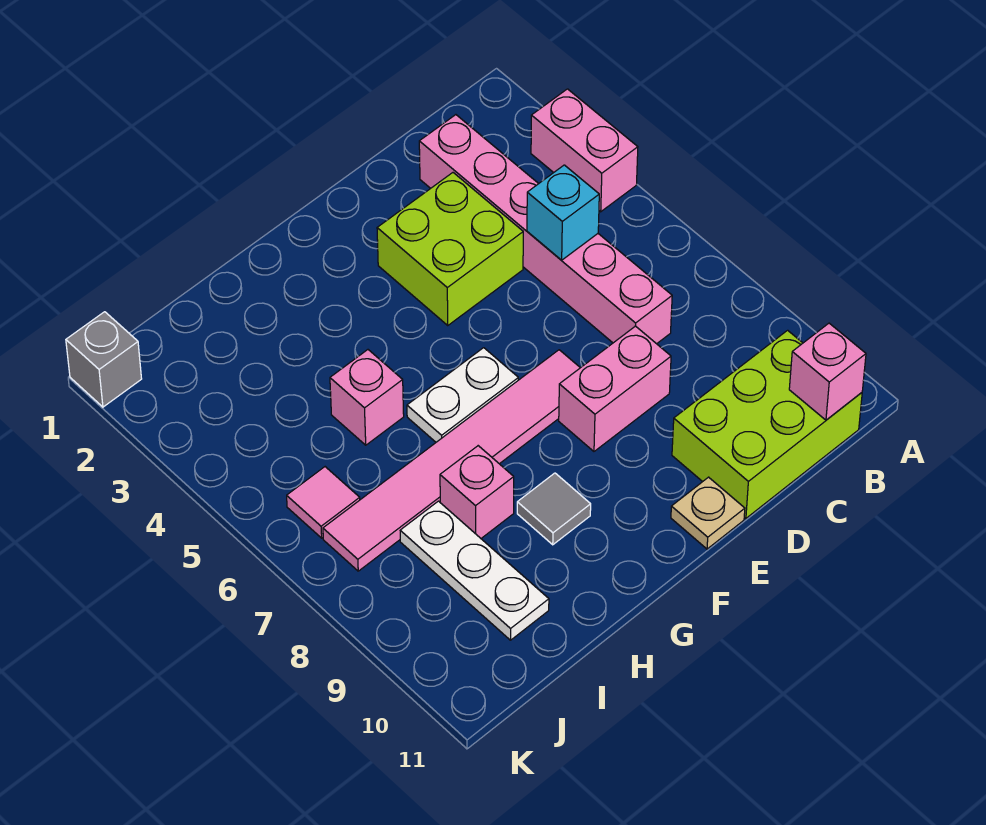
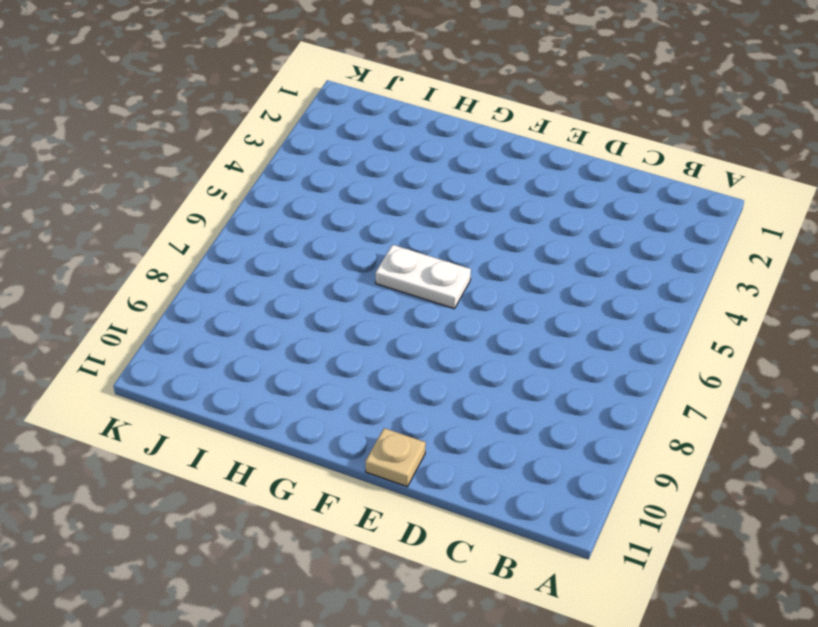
none -> pink 1x2 brick [531,89,638,212]
none -> lime 2x3 brick [672,330,862,518]
none -> pink 1x6 brick [419,115,672,344]

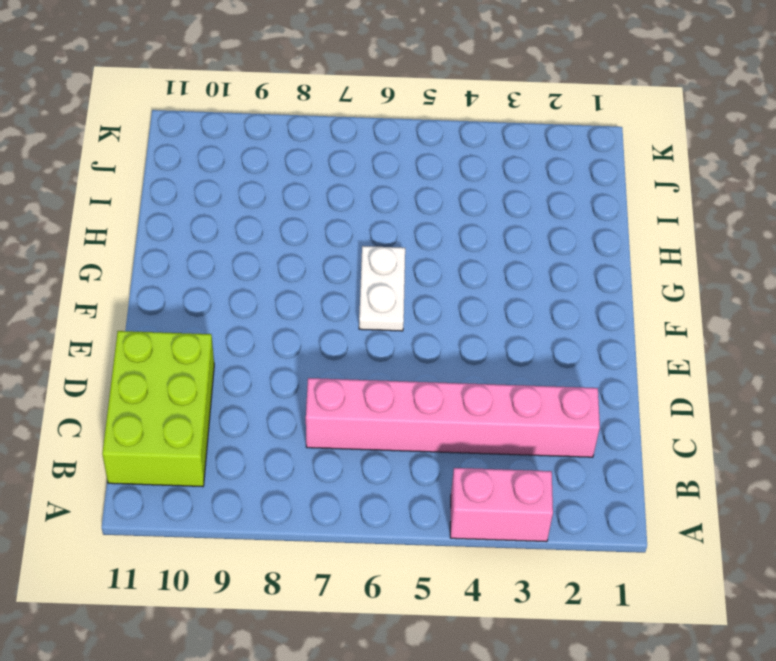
none -> lime 2x2 brick [377,173,523,325]
none -> pink 1x2 brick [559,326,671,451]
none -> pink 1x6 tile [323,350,580,571]

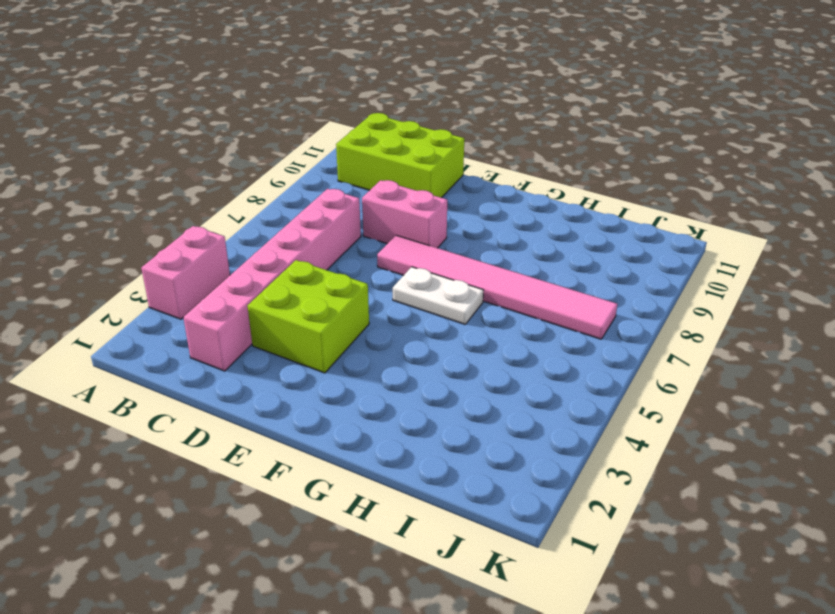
none -> tan 1x1 plate [671,477,745,549]
none -> grey 1x1 tile [517,473,591,545]
none -> pink 1x1 brick [330,350,404,445]

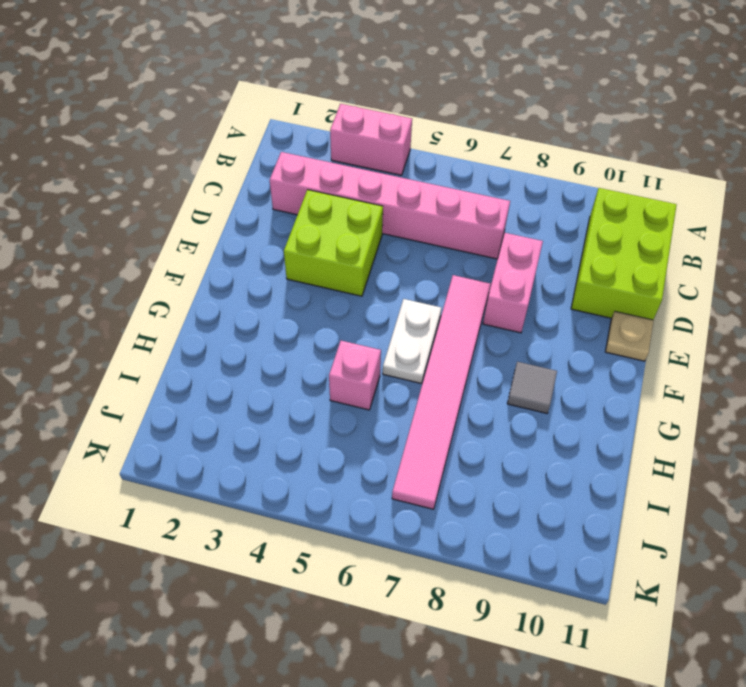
none -> pink 1x1 brick [440,446,514,538]
none -> white 1x3 plate [400,501,549,640]
none -> pink 1x1 tile [287,467,360,538]

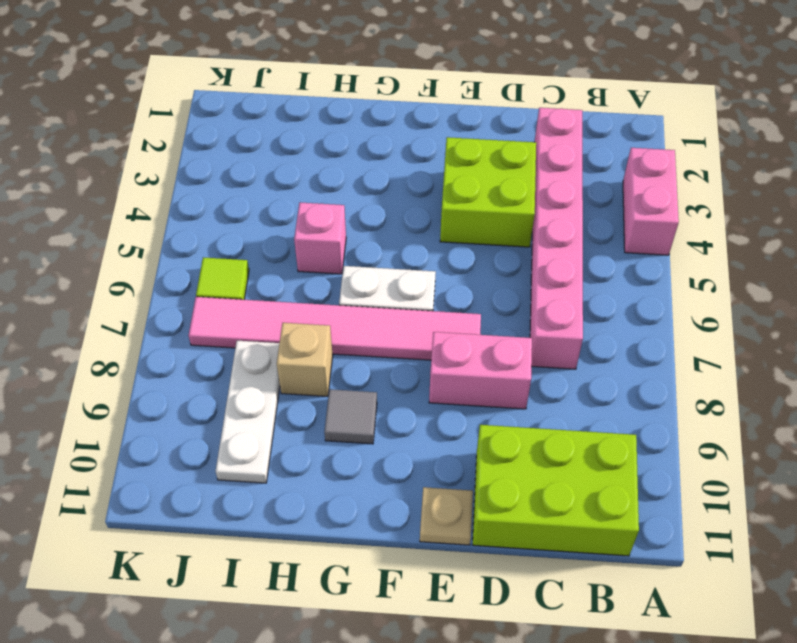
tan 1x1 brick [277,323,333,396] -> pink 1x1 brick [440,446,514,538]
lime 1x1 tile [196,257,249,300] -> pink 1x1 tile [287,467,360,538]
none -> grey 1x1 brick [66,312,142,407]
none -> pink 1x1 brick [789,323,866,420]
none -> cyan 1x1 brick [527,165,599,260]

